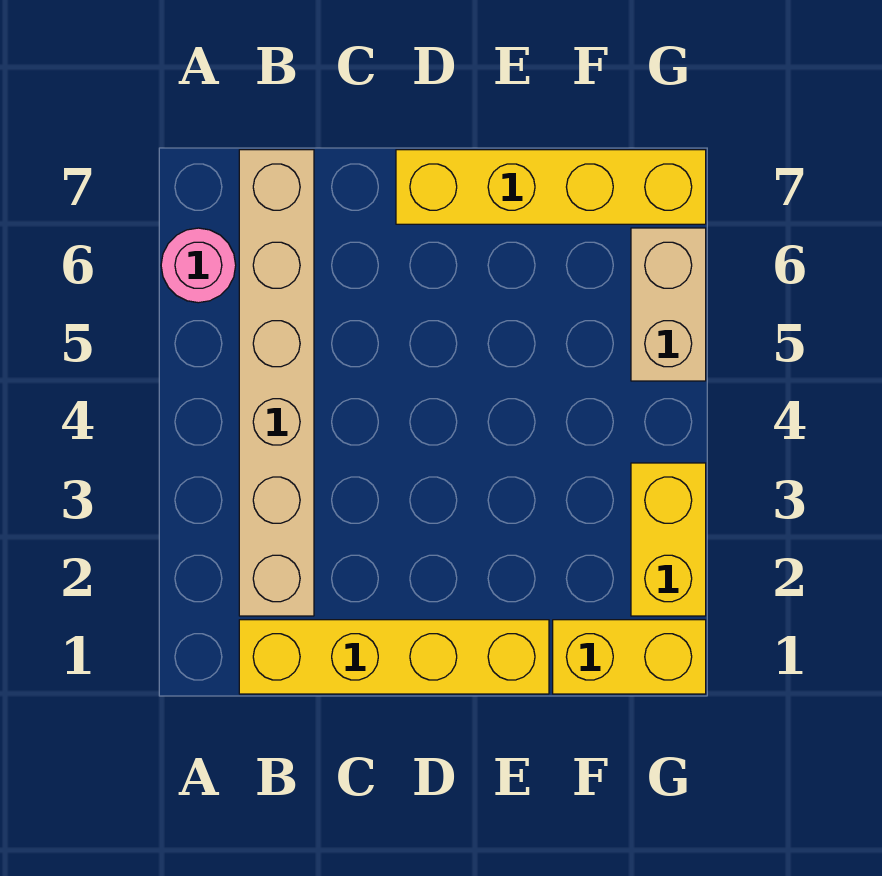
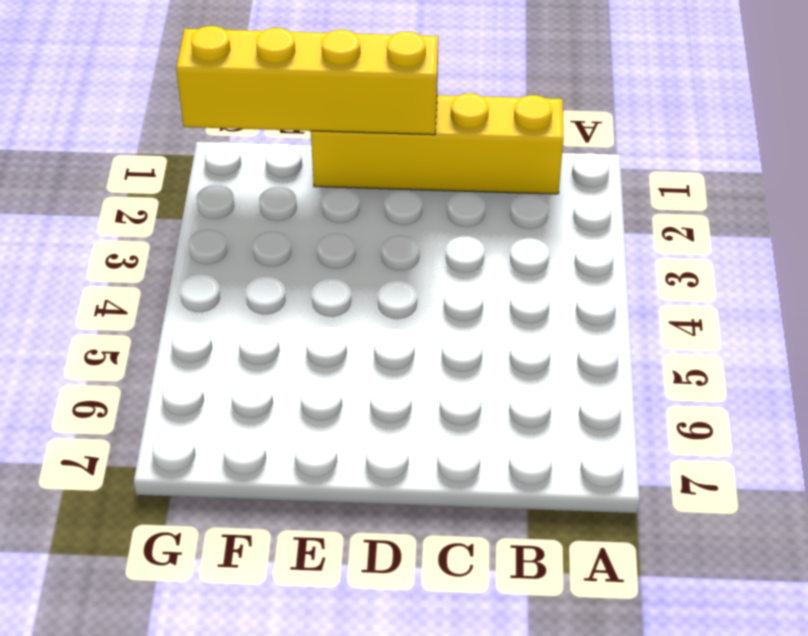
yellow 1x4 brick [176,26,438,135] -> yellow 1x4 brick moved to [396,150,706,224]
none -> pink 1x1 round brick [161,228,236,303]
none -> tan 1x6 brick [239,150,314,616]

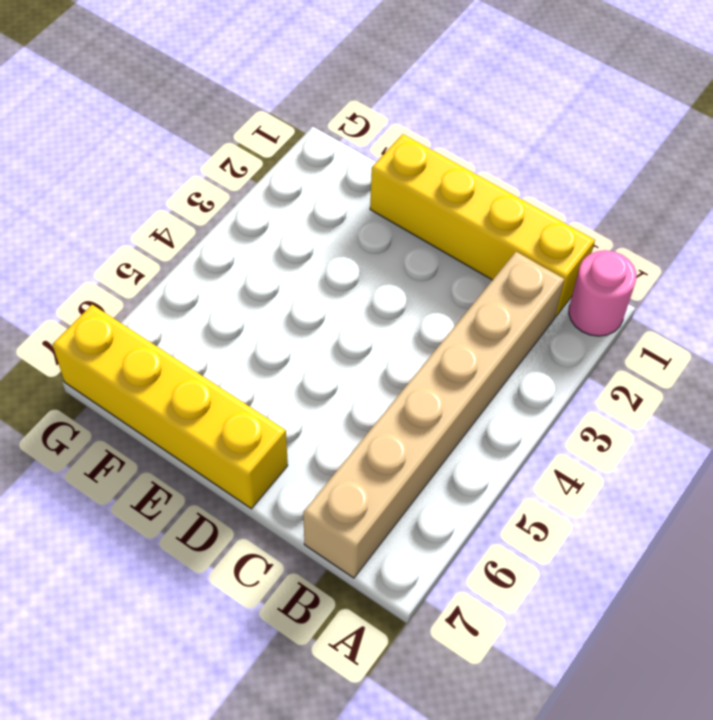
pink 1x1 round brick [569,250,636,336] -> pink 1x1 round brick moved to [161,228,236,303]
none -> yellow 1x2 brick [553,620,706,694]
none -> yellow 1x2 brick [631,463,706,616]

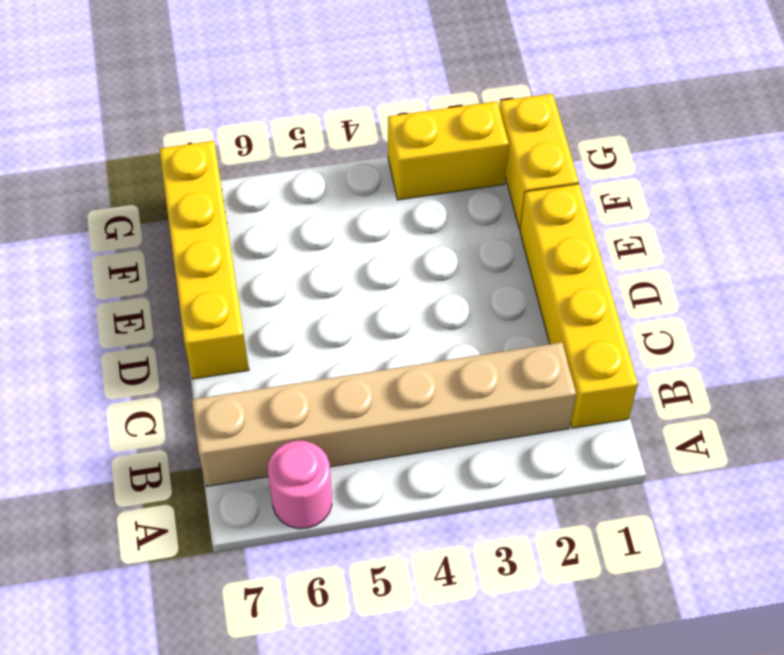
none -> tan 1x2 brick [631,228,706,381]

